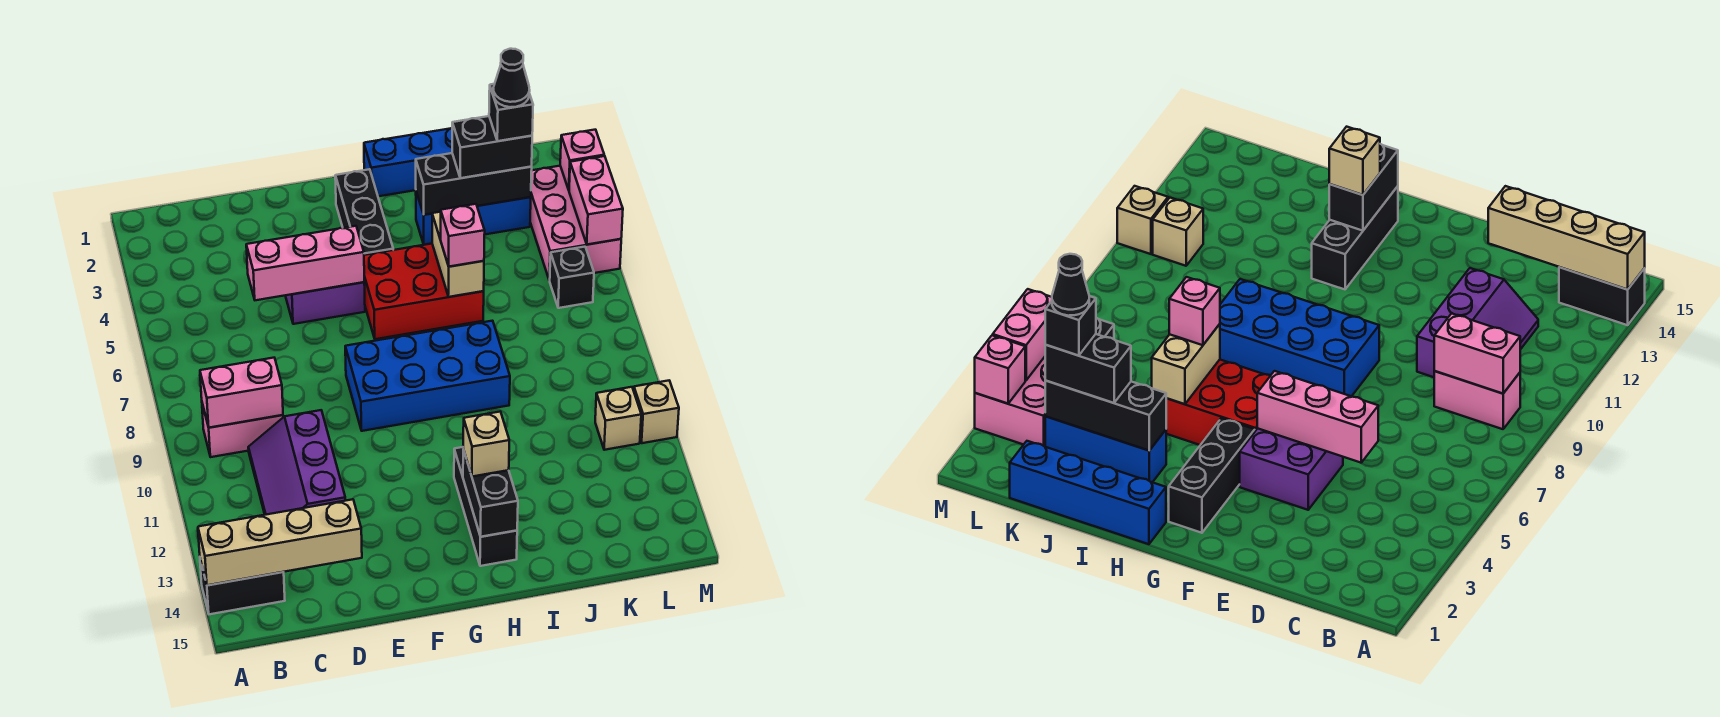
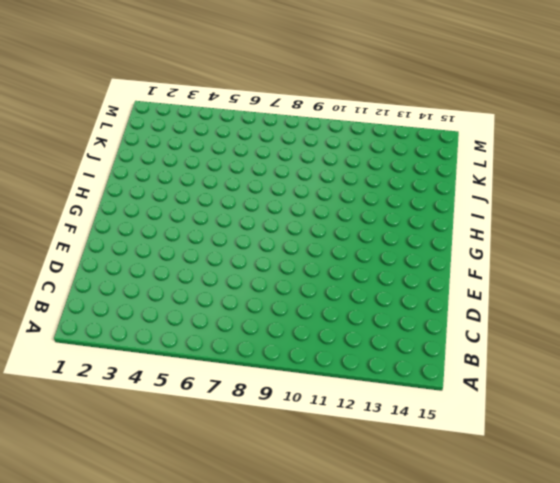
none -> black 1x2 brick [200,559,285,614]
none -> pink 1x2 brick [202,404,283,457]
none -> purple 2x3 slope [248,410,345,515]

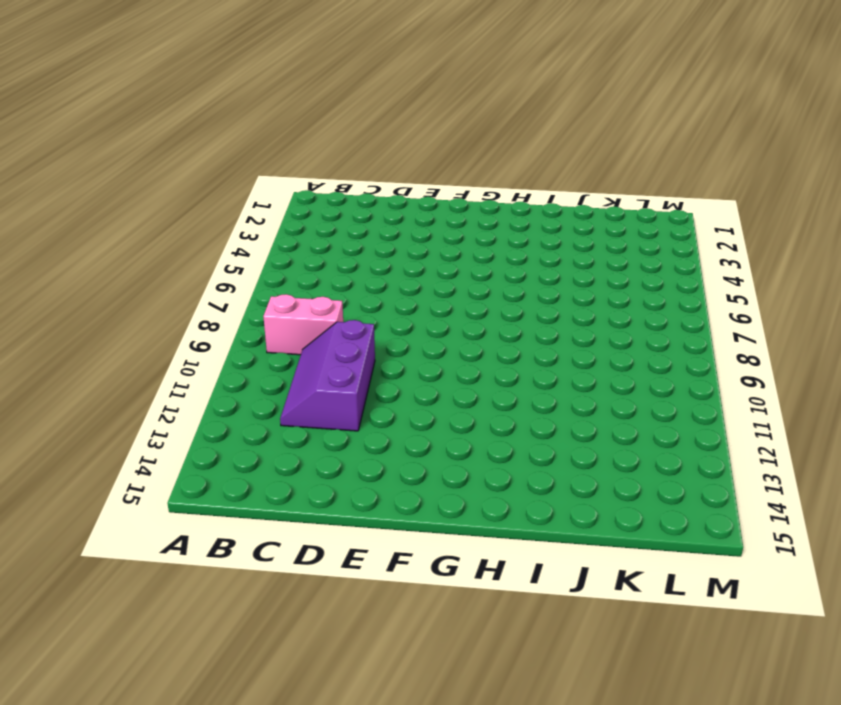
none -> black 1x2 brick [200,559,285,614]
none -> purple 2x2 brick [285,282,365,324]
none -> blue 2x4 brick [345,321,510,431]

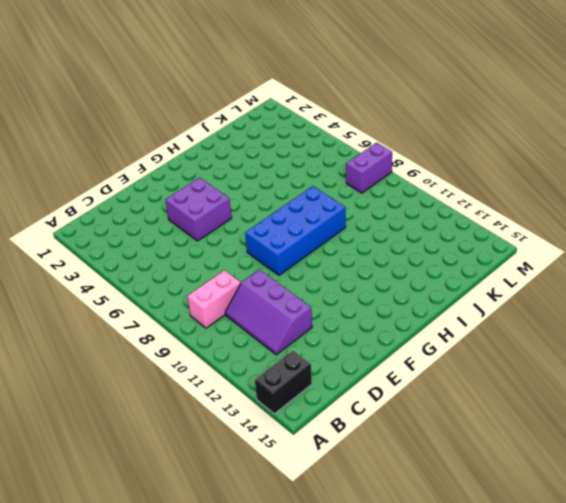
purple 1x2 brick [346,143,392,193] -> none
none -> black 1x3 brick [335,169,393,255]
none -> red 2x3 brick [364,244,484,339]
none -> blue 1x4 brick [364,128,452,196]

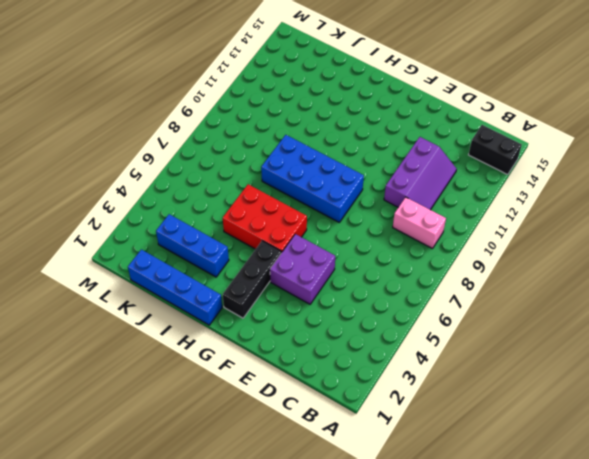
none -> black 1x3 brick [454,447,517,566]
none -> pink 2x3 brick [530,166,621,280]
none -> black 1x1 brick [549,247,594,308]

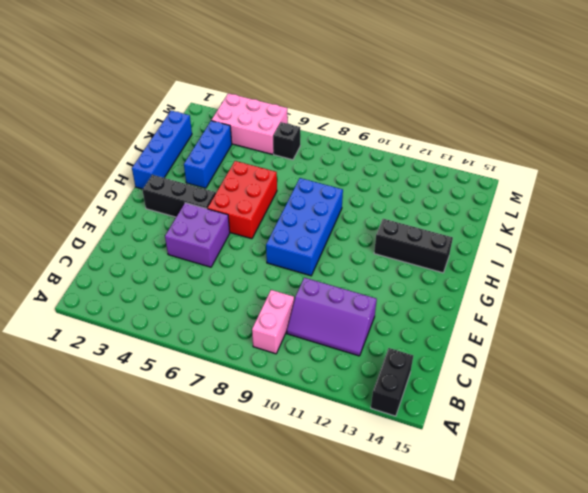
none -> tan 1x1 brick [595,387,641,450]
none -> tan 1x1 brick [634,381,679,443]
none -> tan 1x4 brick [198,499,362,585]

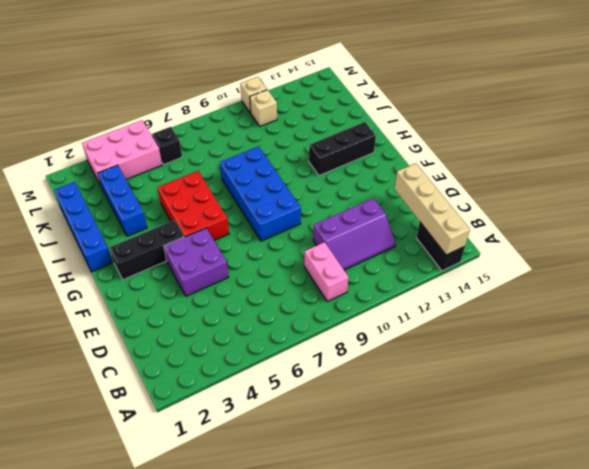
none -> pink 1x2 brick [200,358,283,428]
none -> pink 1x3 brick [246,226,364,300]
none -> black 1x2 brick [463,449,518,537]

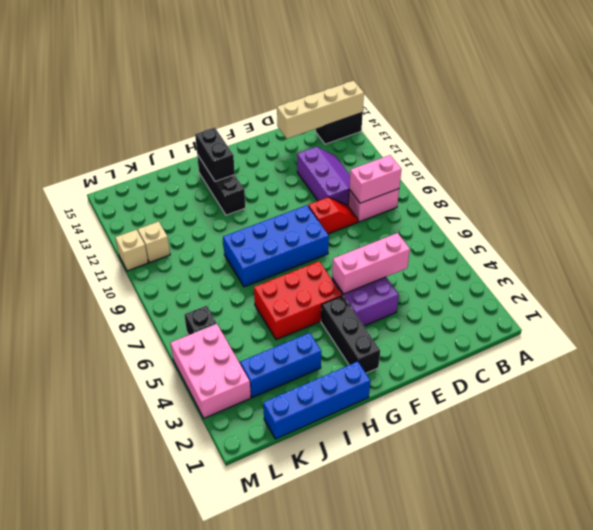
red 1x2 slope [308,197,358,234] -> none
none -> black 1x3 brick [416,153,532,215]
none -> tan 1x2 brick [432,212,484,297]
none -> pink 1x1 brick [560,130,604,190]

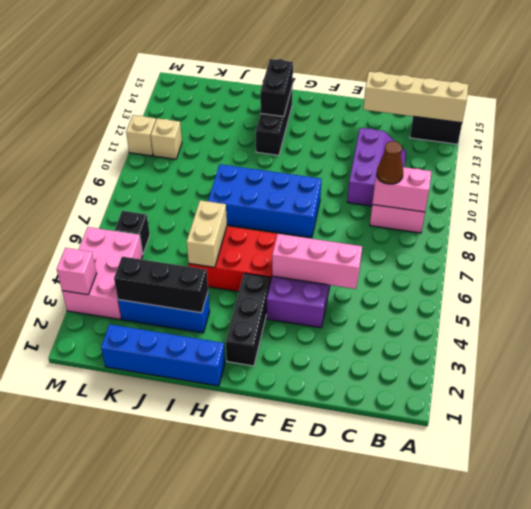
brown 1x1 cone [377,141,403,184] -> none
none -> pink 1x2 brick [569,156,623,245]
none -> tan 1x1 brick [463,412,509,477]
none -> pink 1x1 brick [441,204,485,267]

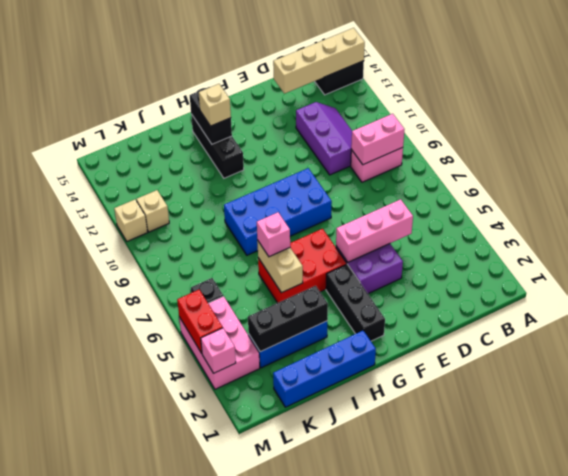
red 1x2 brick [177,289,223,353] -> pink 1x2 brick [569,156,623,245]
none -> black 1x2 brick [452,116,532,178]
none -> black 1x1 brick [489,84,533,141]
none -> black 1x1 cone [493,49,530,107]

